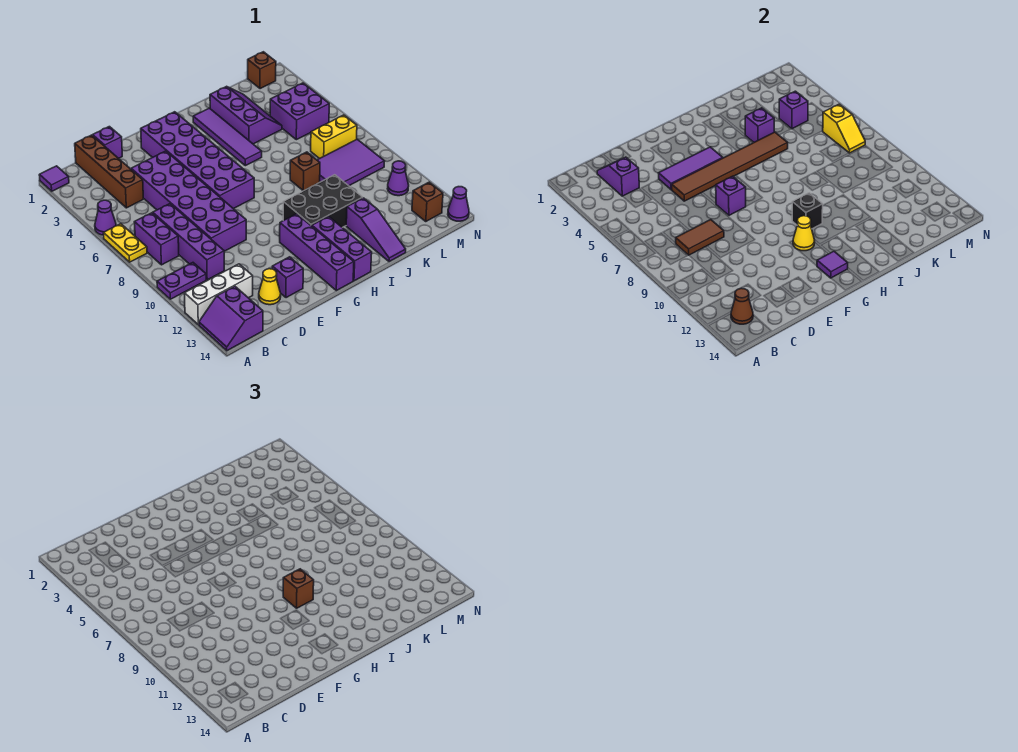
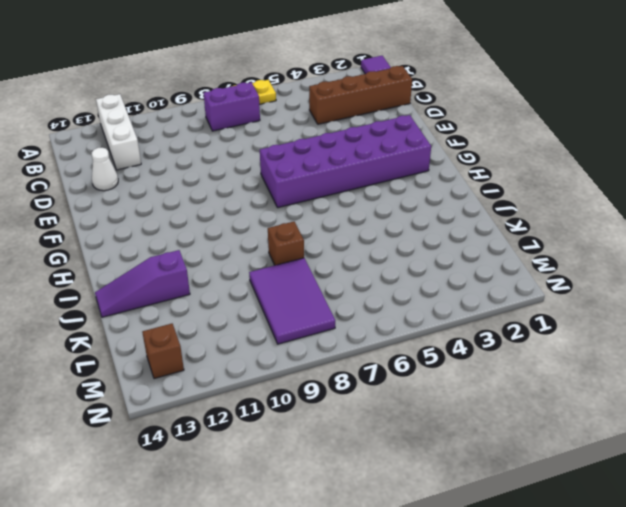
white 1x1 cone [92,148,118,191] -> yellow 1x1 cone [259,269,281,305]
none -> purple 1x1 cone [95,200,116,235]
none -> purple 1x2 plate [157,263,206,299]
none -> purple 2x2 slope [199,286,263,351]
none -> purple 1x4 brick [153,204,224,280]

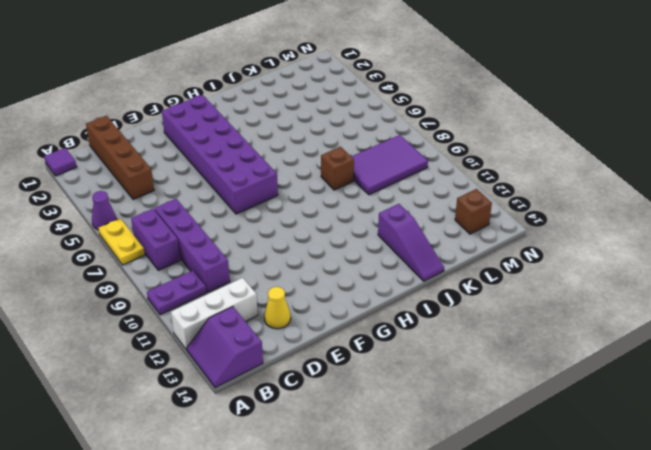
none -> purple 1x1 brick [93,127,122,158]
none -> purple 2x6 brick [131,151,246,251]
none -> purple 1x1 brick [272,257,303,298]
none -> purple 1x4 brick [280,214,354,291]

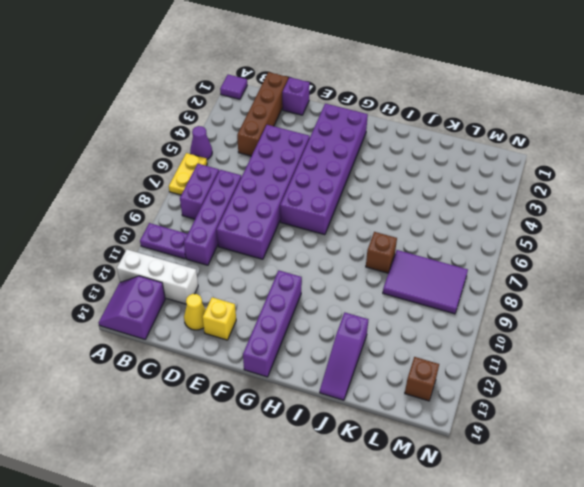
yellow 1x1 brick [203,297,236,340] -> purple 1x1 brick [272,257,303,298]
none -> black 2x3 brick [283,175,363,228]
none -> purple 1x3 brick [312,216,372,281]
none -> purple 1x4 tile [193,108,262,166]
none -> purple 2x3 slope [210,86,282,144]

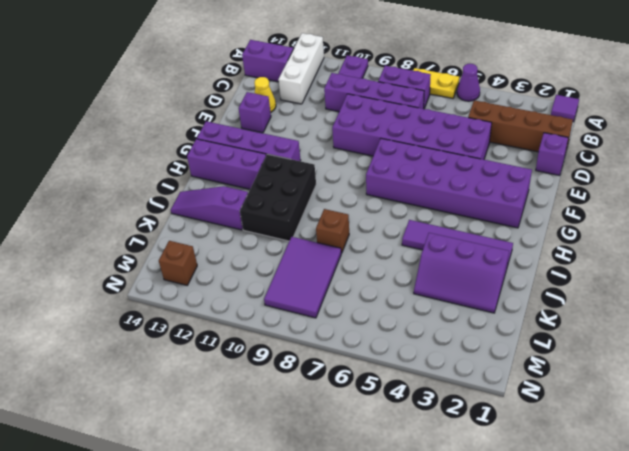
none -> purple 2x2 brick [270,83,329,140]
none -> yellow 1x2 brick [311,115,357,159]
none -> brown 1x1 brick [248,52,276,89]
none -> purple 1x1 cone [387,161,409,196]

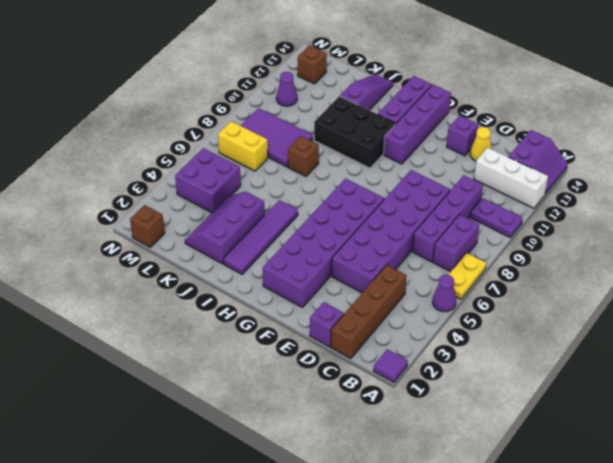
none -> purple 1x1 cone [448,187,469,221]
none -> brown 1x1 cone [731,288,753,324]
none -> purple 1x2 slope [597,157,639,196]
none -> brown 1x2 tile [676,220,724,255]

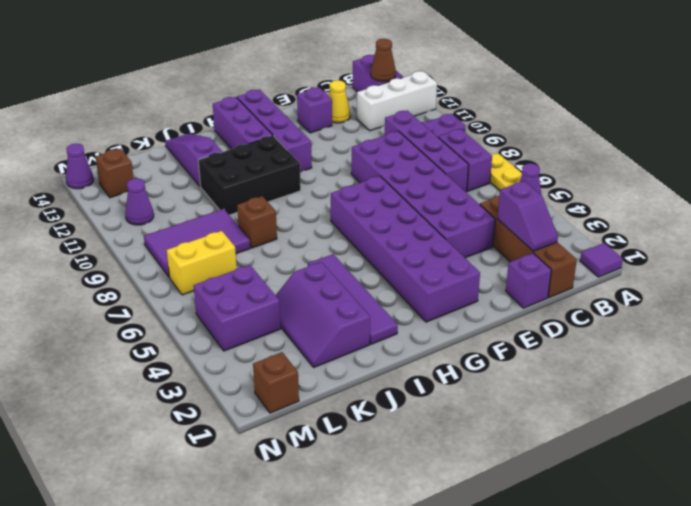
none -> brown 1x2 tile [676,220,724,255]
none -> purple 1x3 tile [659,147,723,190]
none -> brown 1x6 tile [672,132,788,201]
none -> purple 1x1 brick [716,176,746,215]

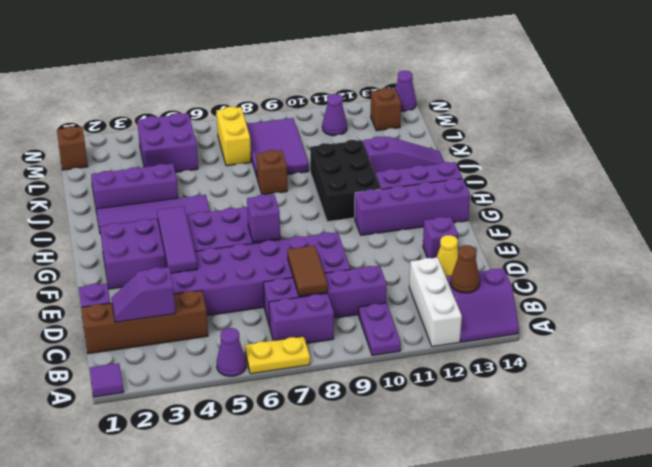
none -> brown 1x6 tile [672,132,788,201]
none -> yellow 1x1 cone [793,216,815,251]
none -> purple 1x1 tile [817,251,848,278]
none -> black 1x1 brick [792,193,823,229]

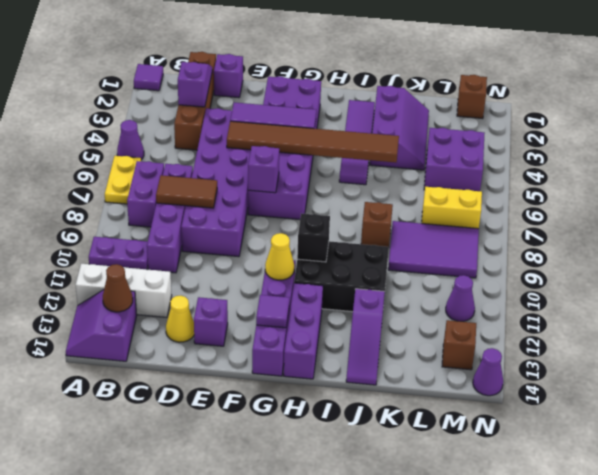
none -> purple 1x1 brick [745,108,774,142]
none -> purple 1x1 brick [779,91,808,129]
none -> yellow 1x2 slope [823,104,865,153]
none -> brown 1x1 brick [283,569,314,608]

